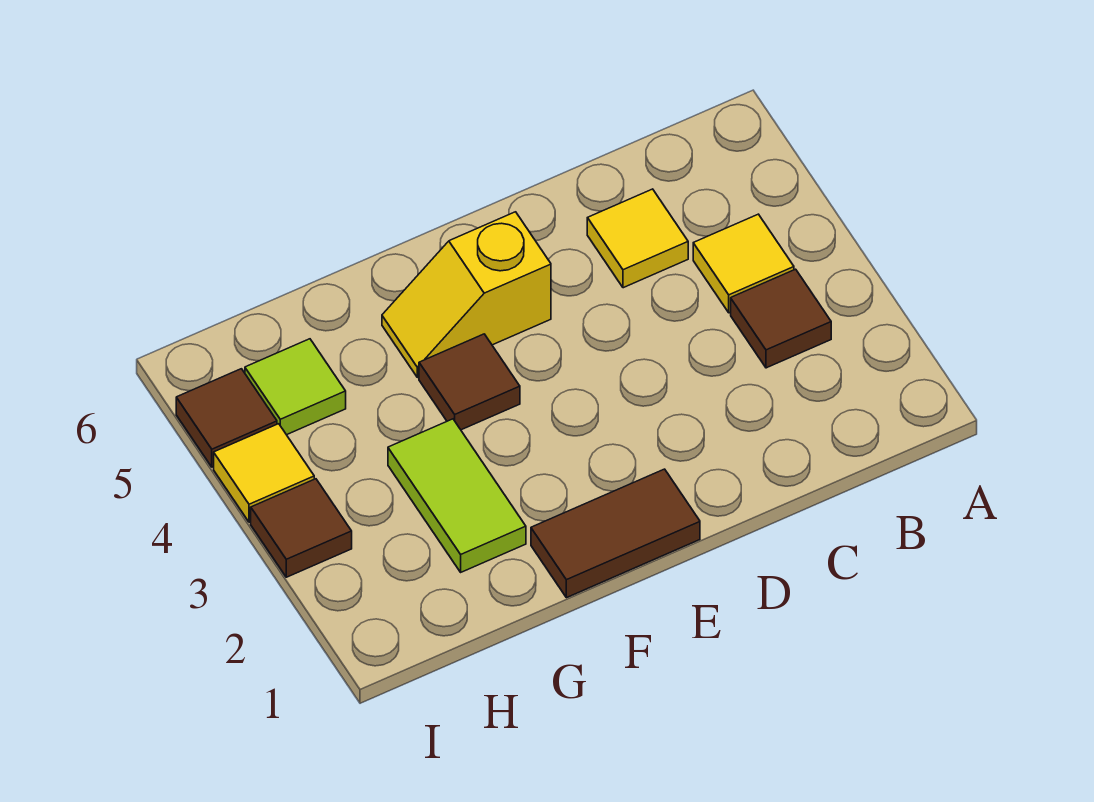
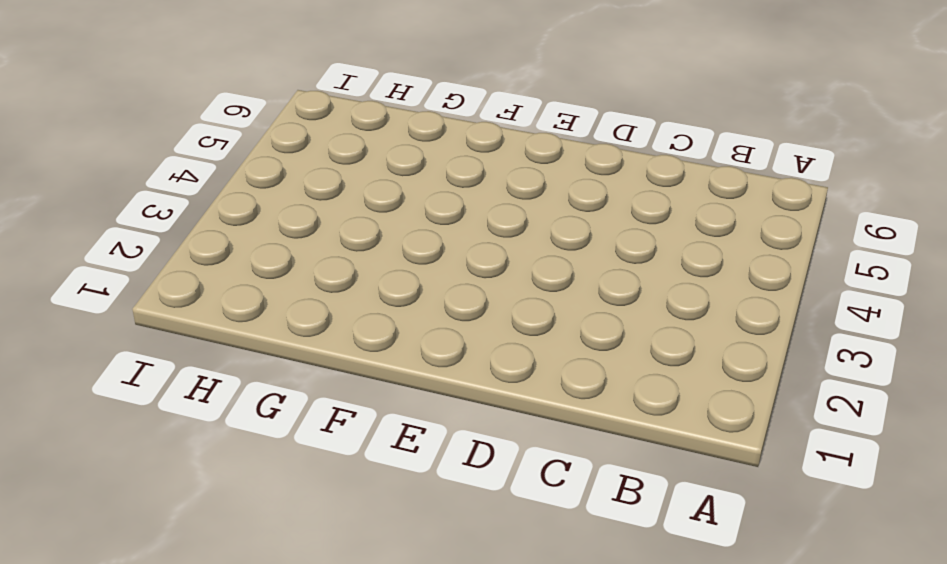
none -> brown 1x1 tile [731,269,831,368]
none -> yellow 1x1 tile [693,214,794,313]

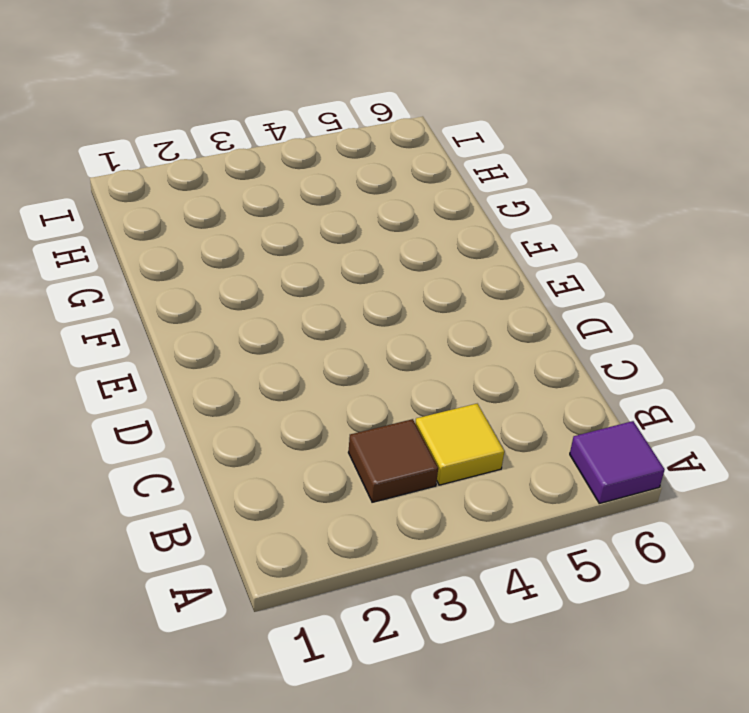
purple 1x1 tile [570,421,665,503] -> none
none -> yellow 1x1 tile [587,189,688,288]
none -> brown 1x2 tile [531,469,700,598]

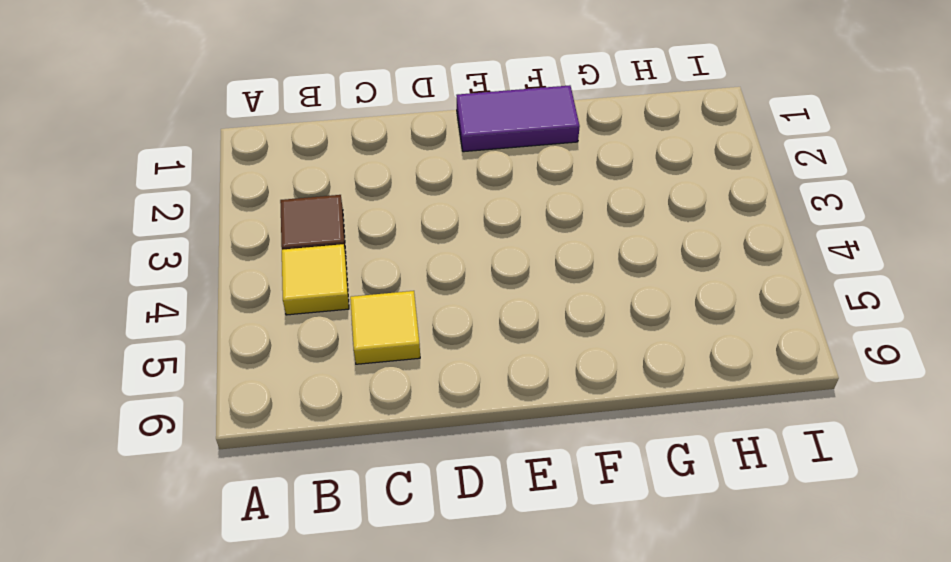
purple 1x2 tile [457,85,580,152] -> brown 1x2 tile [531,469,700,598]
none -> yellow 1x2 slope [382,212,551,377]
none -> brown 1x1 tile [419,334,520,430]

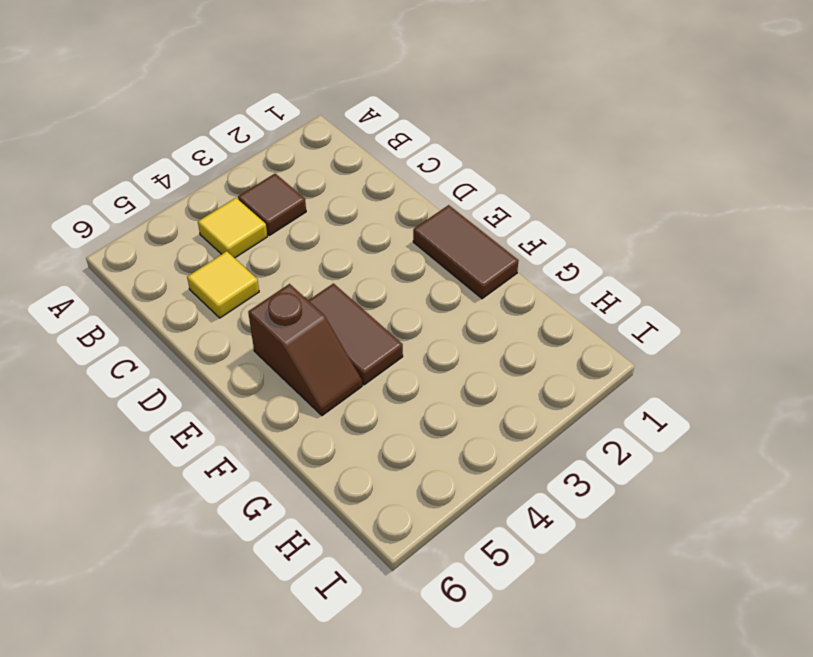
brown 1x2 tile [308,283,403,385] -> brown 1x1 tile [419,334,520,430]
brown 1x2 slope [248,284,362,416] -> yellow 1x2 slope [382,212,551,377]
none -> lime 1x2 tile [388,419,526,572]
none -> lime 1x1 tile [245,339,346,435]

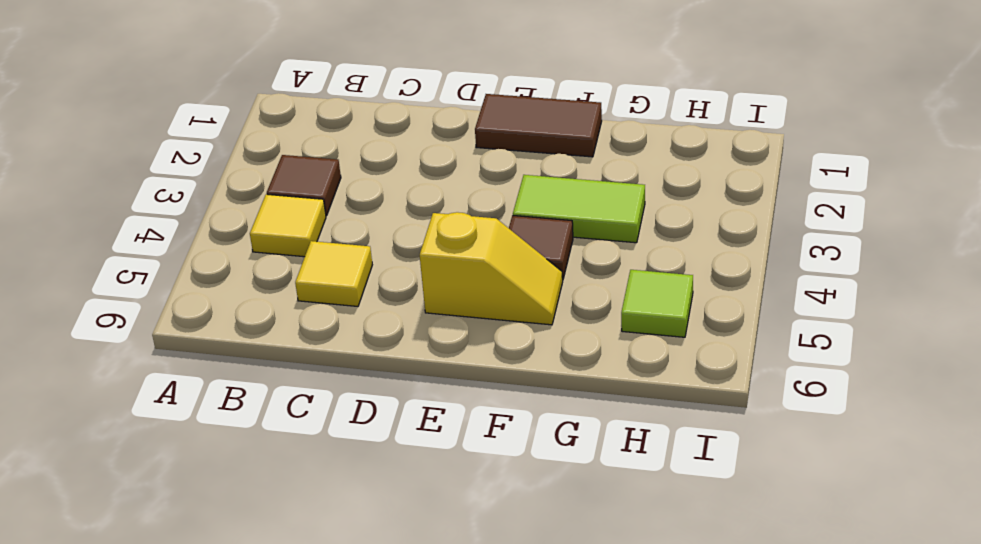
lime 1x2 tile [513,175,645,243] -> lime 1x2 tile turned to [388,419,526,572]
none -> brown 1x1 tile [251,479,352,577]
none -> yellow 1x1 tile [214,424,314,522]

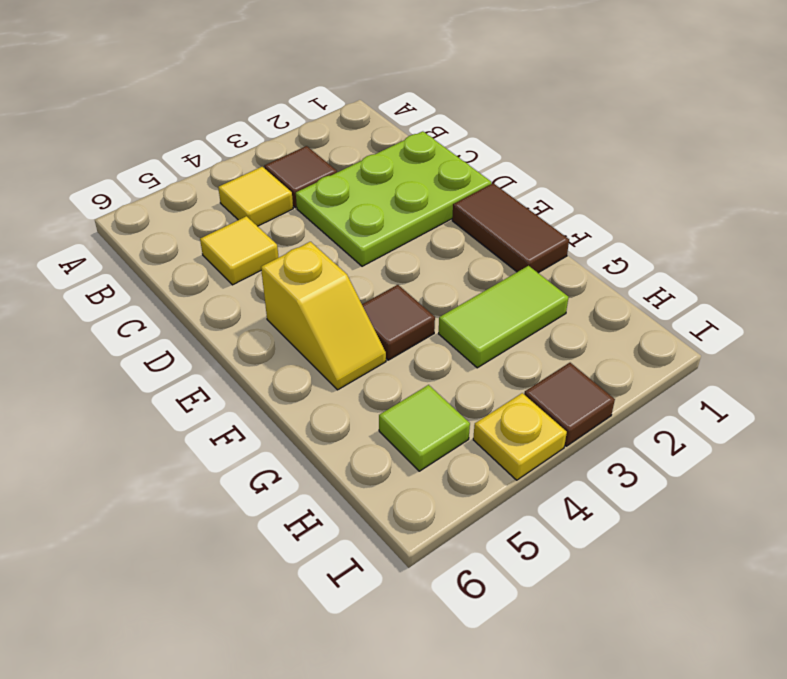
lime 2x3 plate [296,131,491,266] -> none
yellow 1x1 plate [473,393,567,480] -> yellow 1x1 tile [214,424,314,522]
none -> brown 1x1 tile [176,369,277,467]

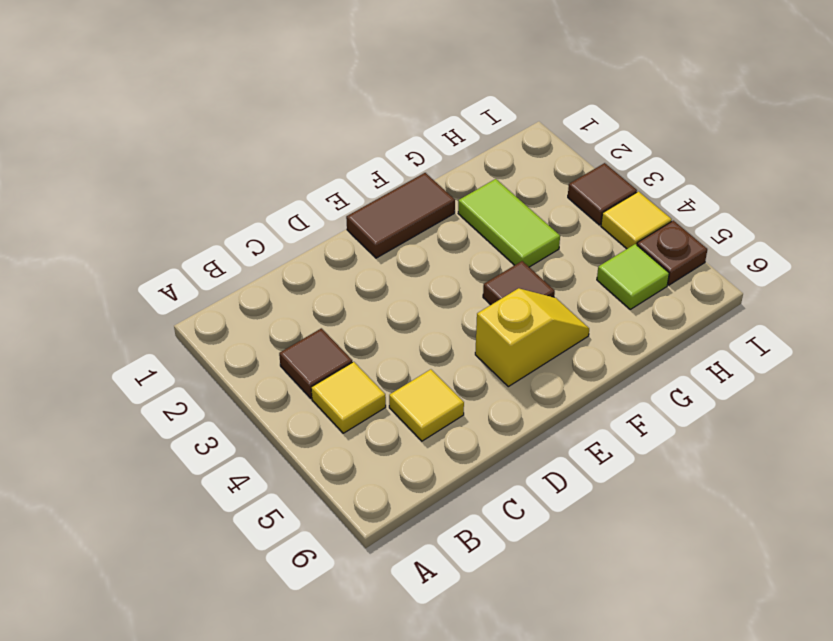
brown 1x1 plate [637,221,707,285] -> brown 1x1 tile [176,369,277,467]

